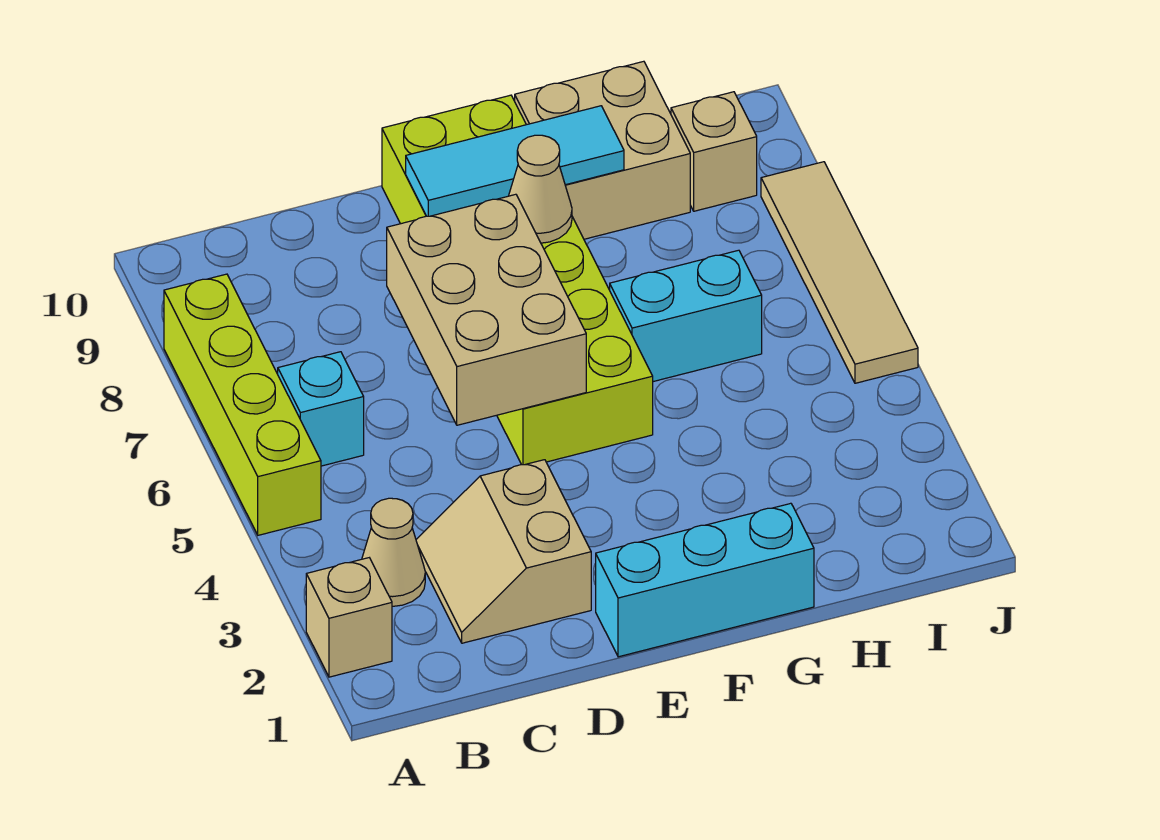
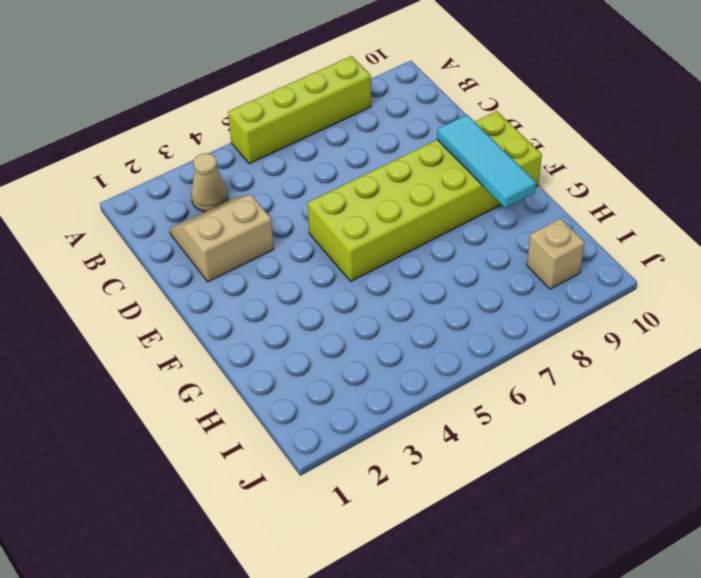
none -> tan 1x1 brick [306,558,392,677]
none -> cyan 1x1 brick [278,352,364,466]
none -> cyan 1x3 brick [596,503,814,657]

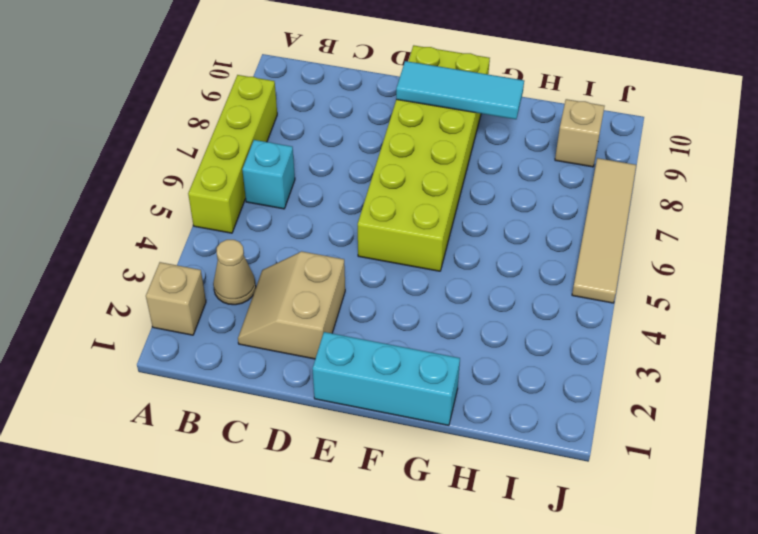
none -> cyan 1x2 brick [610,250,762,382]
none -> tan 2x2 brick [515,61,690,239]
none -> tan 2x3 brick [387,194,586,425]

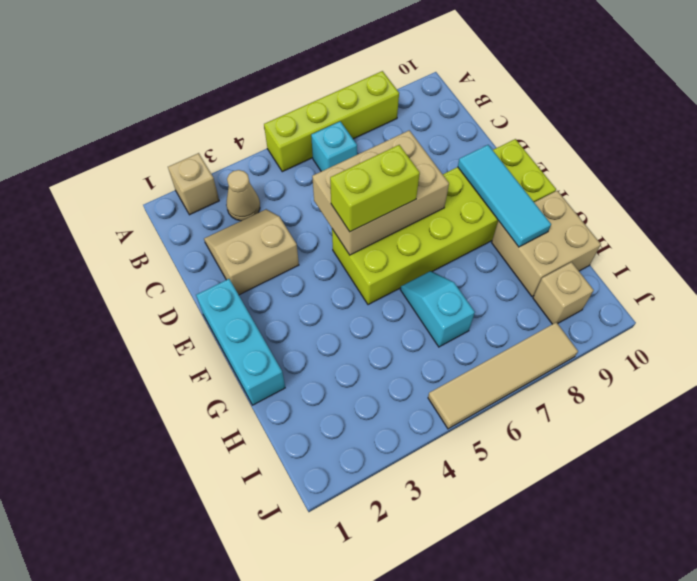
lime 1x2 brick [330,145,420,232] -> none
cyan 1x2 slope [400,271,475,347] -> cyan 1x2 brick [610,250,762,382]
none -> tan 1x1 cone [509,135,572,243]

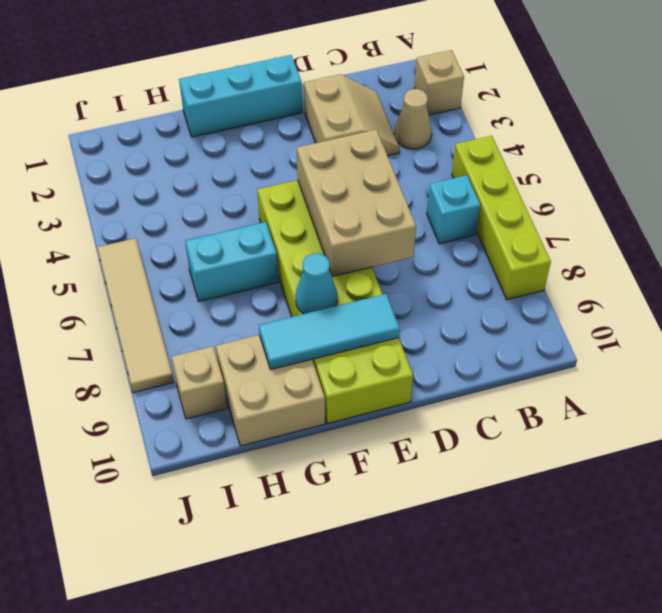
cyan 1x1 cone [295,253,338,314] -> tan 1x1 cone [509,135,572,243]

